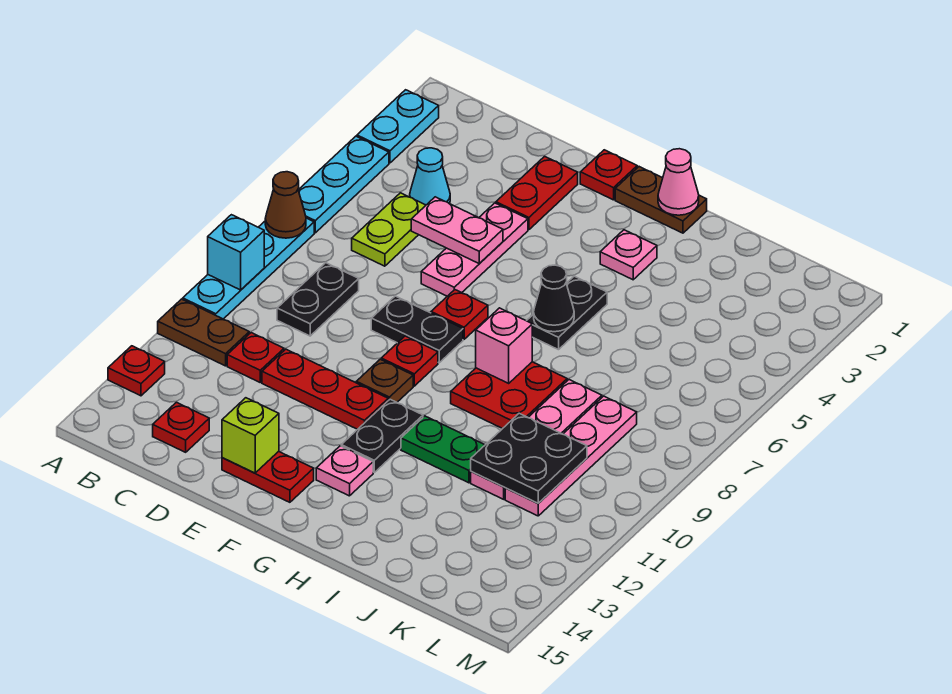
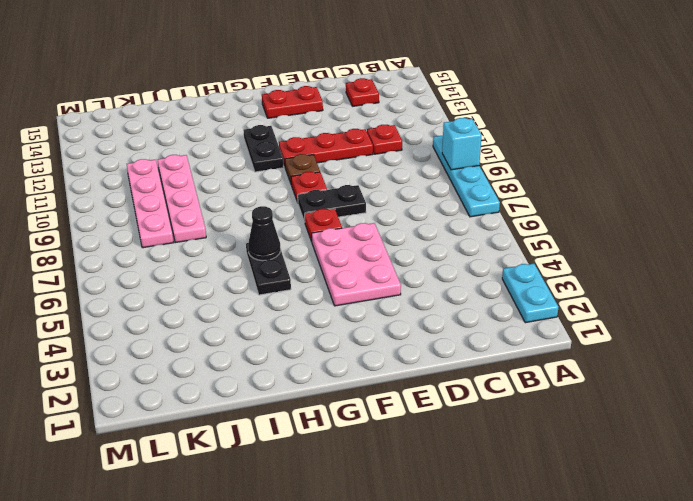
pink 2x3 plate [312,223,401,306] -> pink 1x3 plate [421,203,528,296]
none -> cyan 1x3 plate [298,136,389,233]
none -> brown 1x2 plate [158,299,249,366]
none -> red 1x1 plate [108,346,165,396]
none -> cyan 1x1 cone [410,148,450,205]

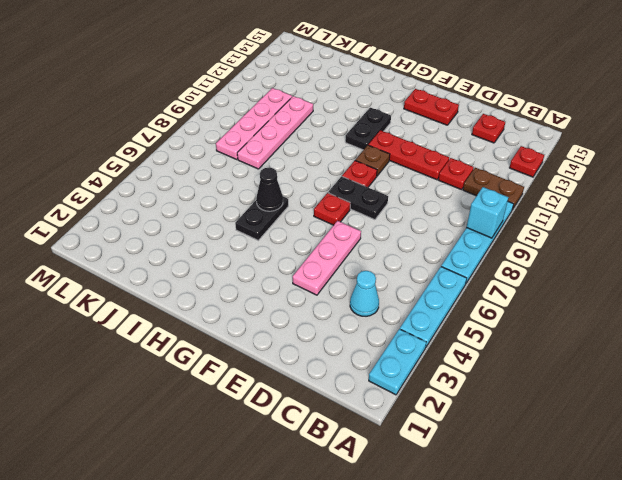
none -> lime 1x2 plate [352,193,426,266]
none -> black 1x2 plate [277,263,359,336]
none -> red 1x2 plate [496,156,578,230]
none -> red 1x1 plate [580,150,637,200]

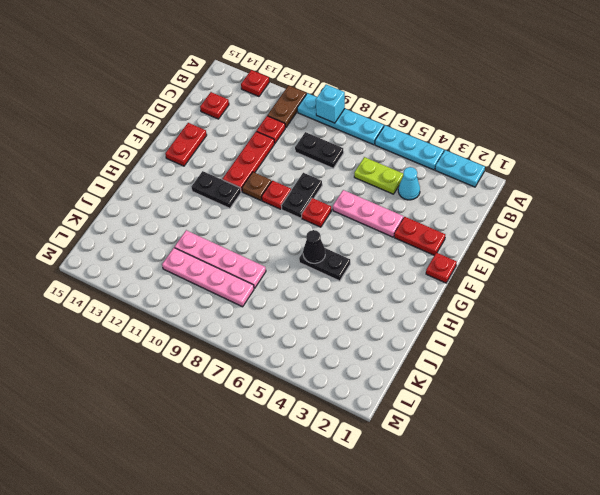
none -> brown 1x2 plate [615,167,707,233]
none -> pink 1x1 plate [316,446,373,496]
none -> pink 1x1 plate [600,230,657,280]
none -> red 2x2 plate [451,362,567,429]

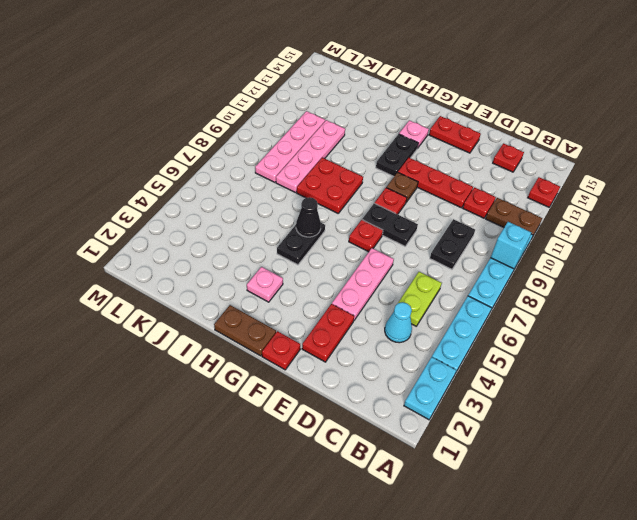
none -> green 1x2 plate [401,416,485,483]
none -> brown 1x1 cone [265,172,306,238]
none -> pink 1x2 plate [411,197,503,264]
none -> lime 1x1 brick [222,398,279,473]

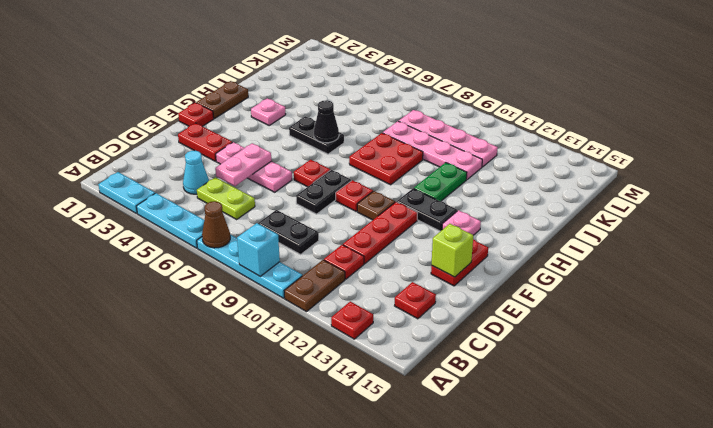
none -> pink 1x1 cone [658,149,699,215]
none -> pink 1x1 brick [476,308,532,383]
none -> black 2x2 plate [471,413,587,503]

